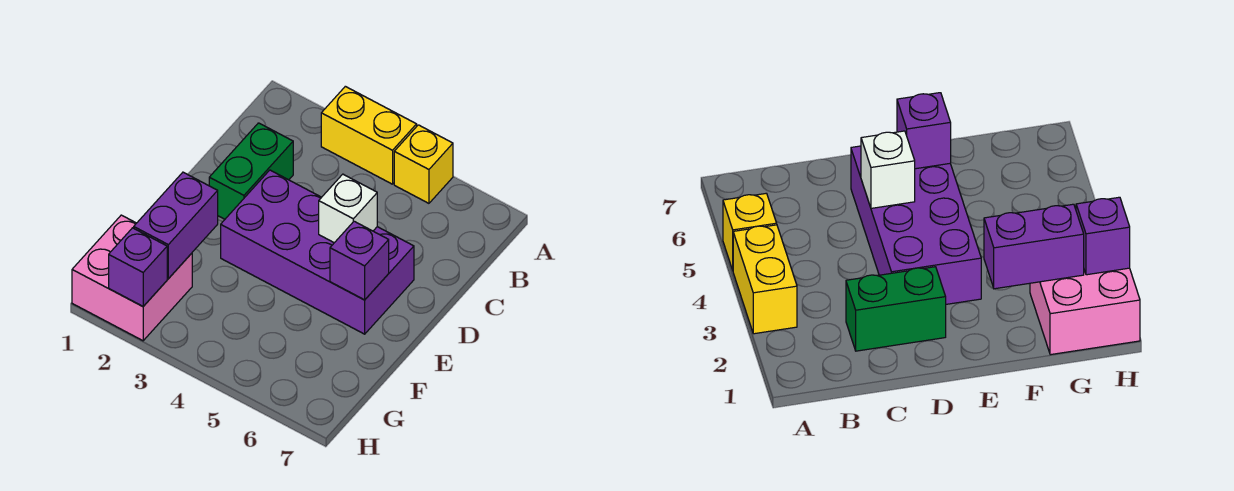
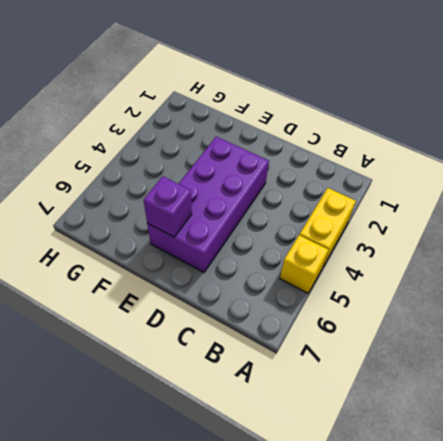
none -> green 1x2 brick [209,123,293,219]
none -> pink 2x2 brick [72,215,192,341]

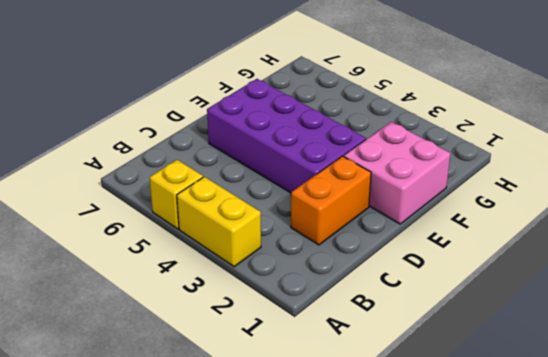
orange 1x2 brick [291,156,371,245] -> green 1x2 brick [209,123,293,219]
pink 2x2 brick [344,122,451,224] -> pink 2x2 brick moved to [72,215,192,341]
none -> white 1x1 brick [319,174,377,243]
none -> purple 1x1 brick [330,221,389,300]

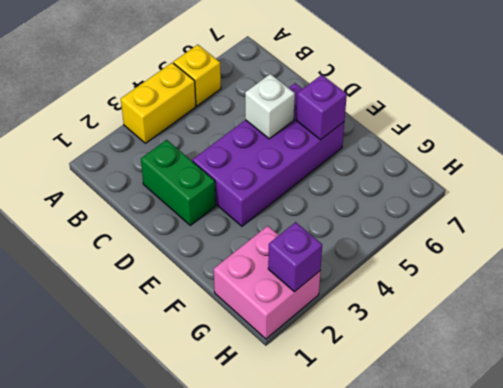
none -> purple 1x2 brick [134,172,218,279]

